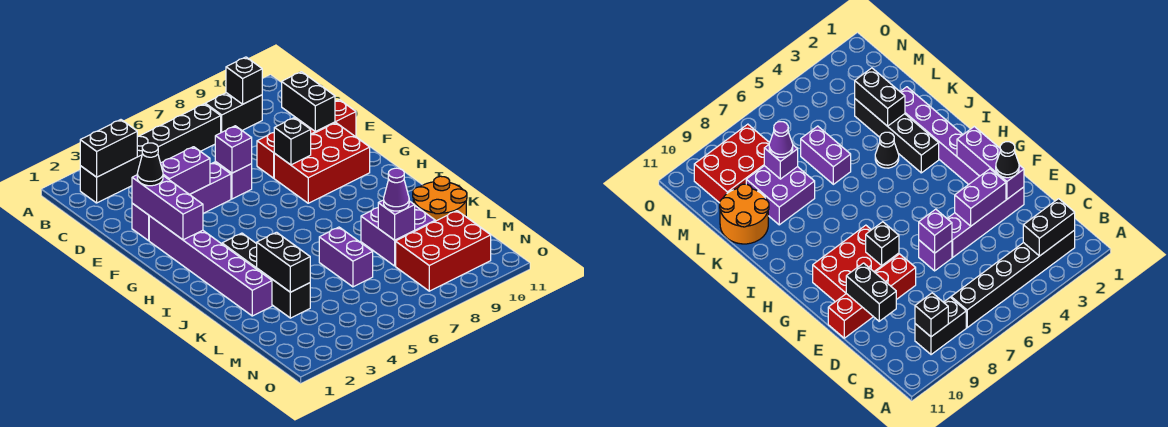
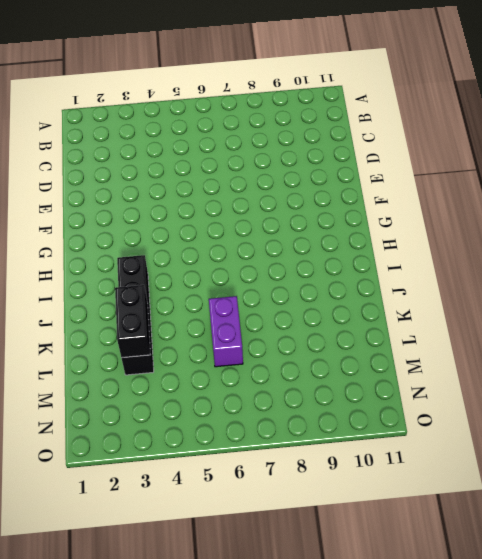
none -> black 1x6 brick [80,104,221,203]
none -> black 1x2 brick [205,93,262,133]
none -> purple 1x4 brick [132,162,231,241]

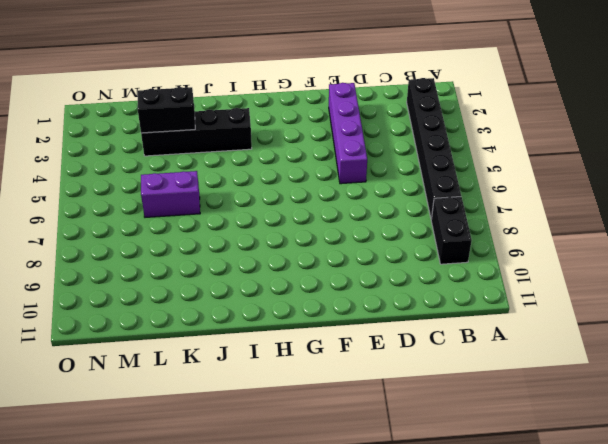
none -> purple 1x1 brick [215,162,252,199]
none -> red 1x4 brick [257,100,356,178]
none -> purple 1x6 brick [149,216,272,316]

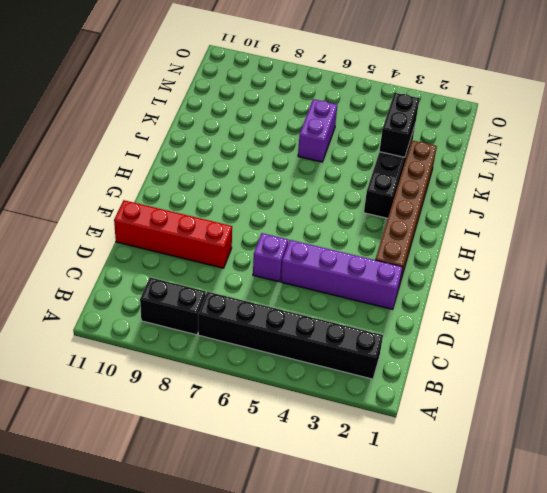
brown 1x6 brick [375,140,437,286] -> purple 1x6 brick [149,216,272,316]
none -> red 2x3 brick [274,123,370,203]
none -> black 1x1 cone [875,132,899,168]
none -> purple 2x2 brick [361,206,435,266]

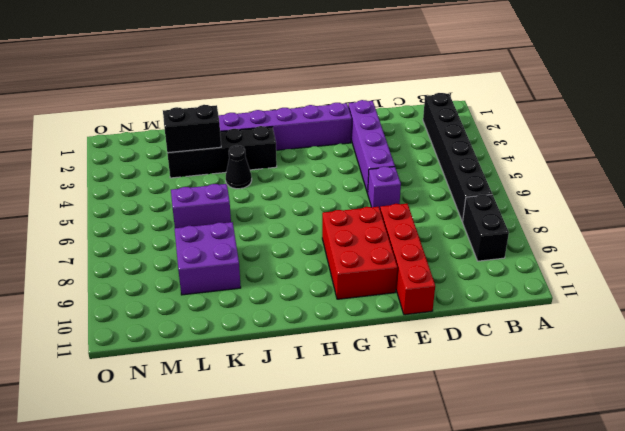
none -> orange 2x2 round brick [413,176,467,221]
none -> red 2x3 brick [396,211,491,291]
none -> black 1x2 brick [80,120,137,177]

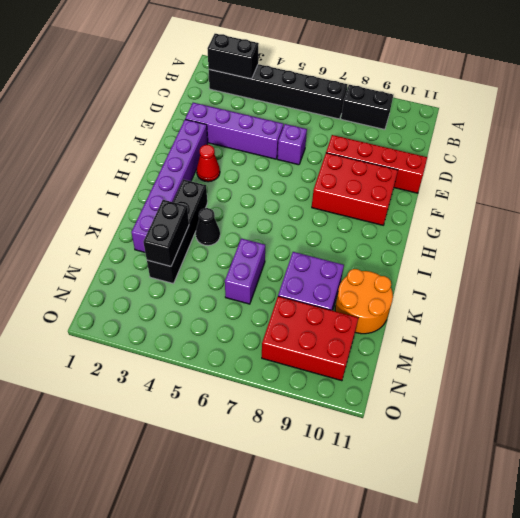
red 1x1 cone [197,145,220,182] -> none
none -> black 1x1 brick [226,57,262,104]
none -> black 1x2 brick [282,72,335,132]
none -> purple 1x3 brick [132,175,203,240]

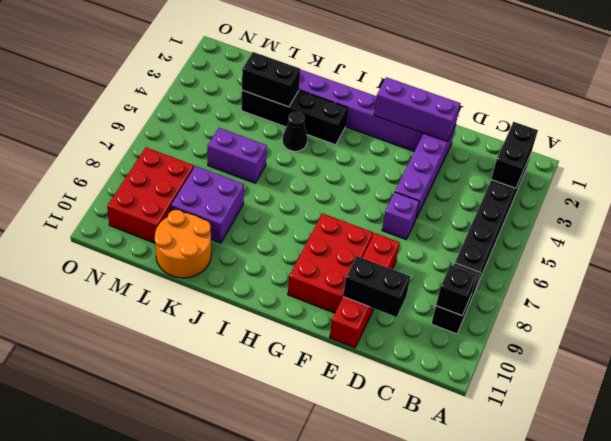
none -> purple 1x2 brick [161,147,210,194]
none -> purple 1x1 brick [215,126,252,173]
none -> black 1x1 brick [274,118,311,165]

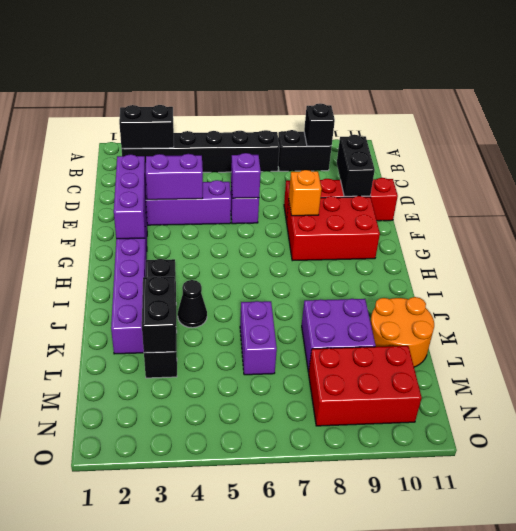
orange 1x1 brick [289,170,322,216] -> black 1x1 brick [274,118,311,165]
none -> purple 1x1 brick [378,200,415,240]
none -> black 1x1 cone [137,143,163,186]
none -> purple 1x1 cone [384,168,409,211]

